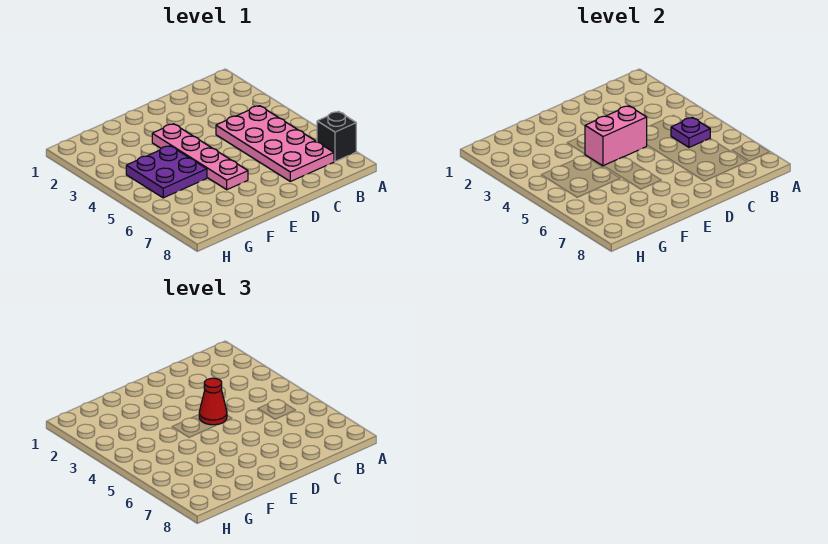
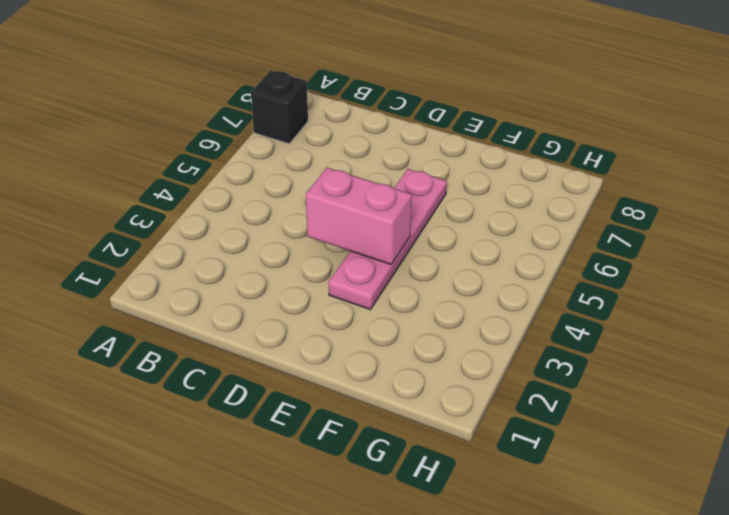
none -> pink 2x4 plate [216,106,334,181]
none -> purple 2x2 plate [126,146,207,198]

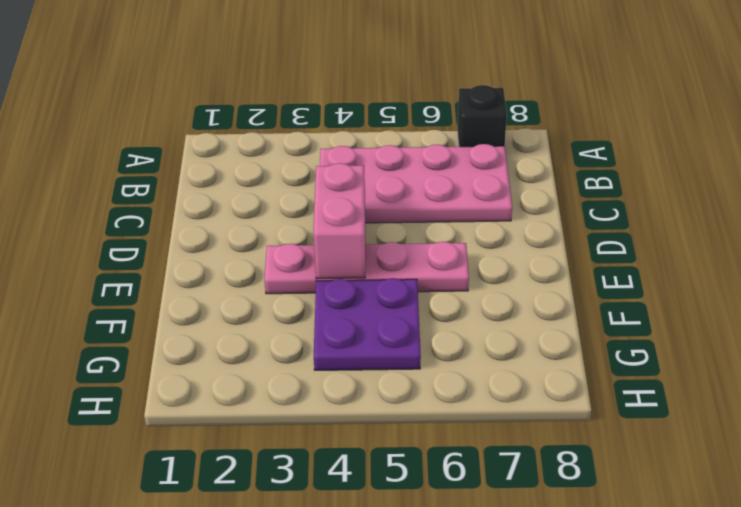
none -> purple 1x1 plate [671,118,710,147]
none -> red 1x1 cone [199,378,227,425]

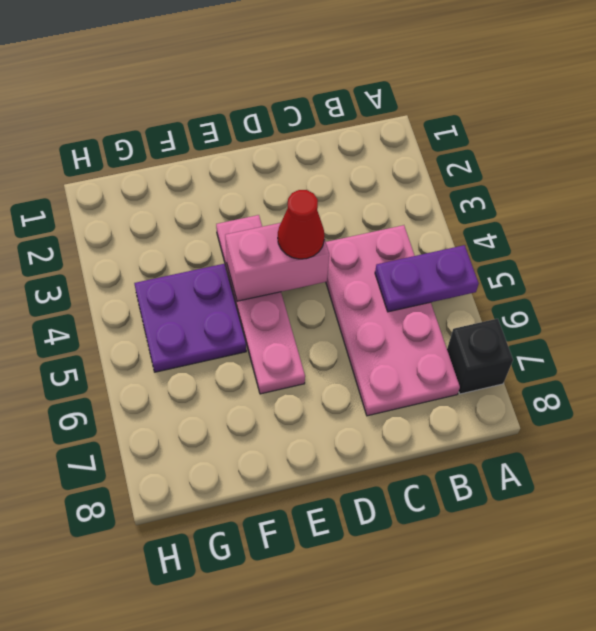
purple 1x2 plate [375,245,479,312] -> purple 1x1 plate [671,118,710,147]

